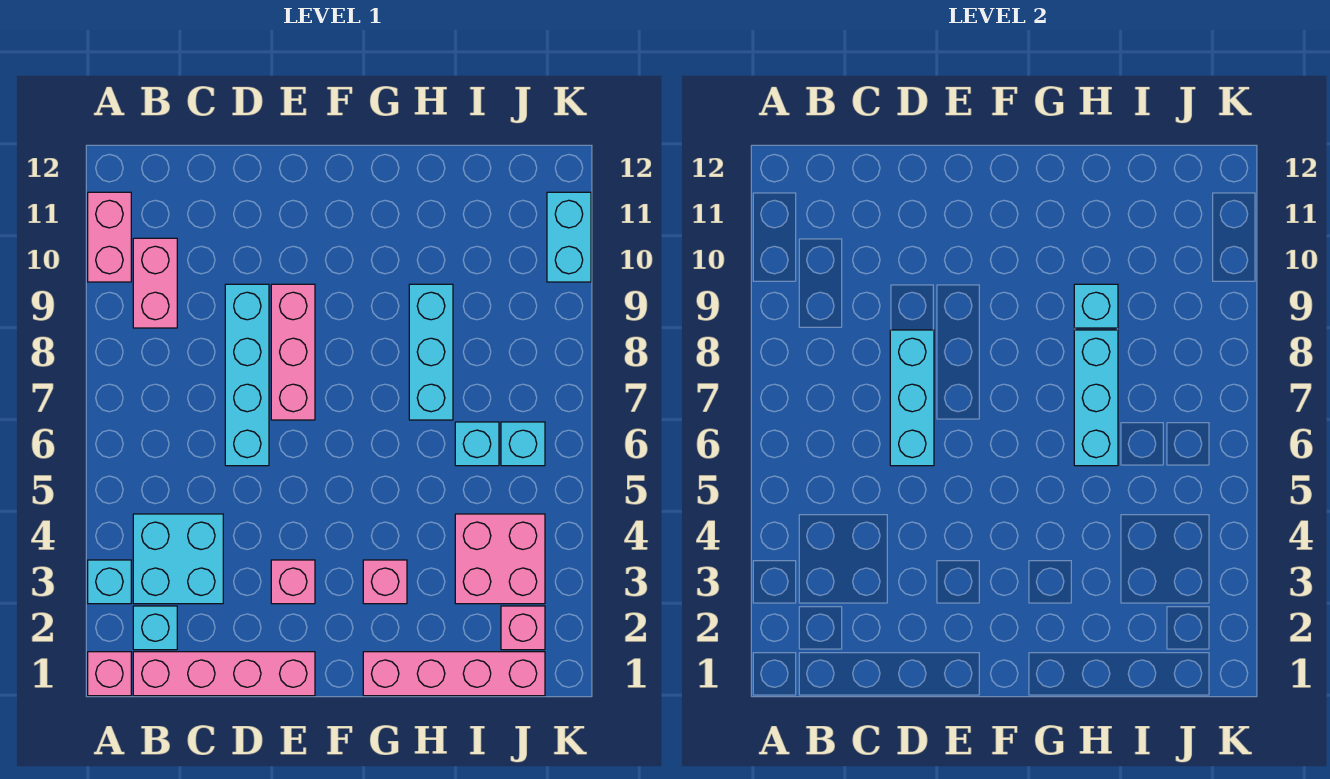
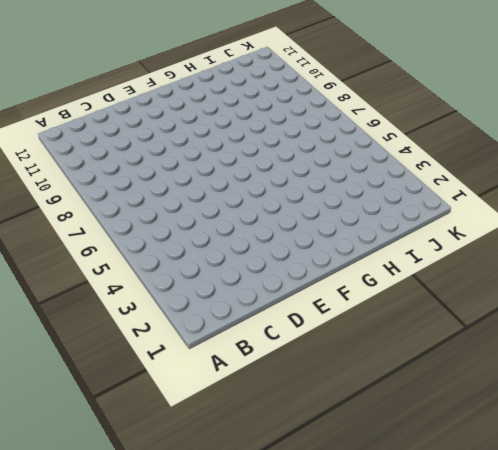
none -> pink 1x1 brick [88,652,131,696]
none -> cyan 1x1 brick [88,560,131,604]
none -> pink 1x2 brick [88,192,131,282]

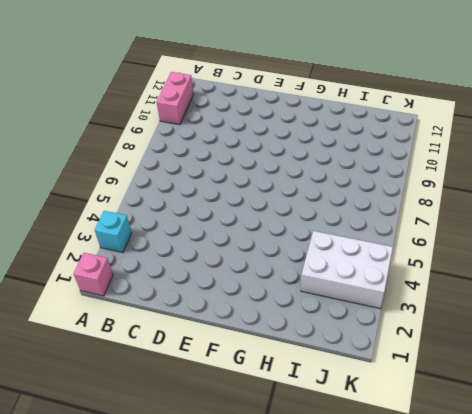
white 2x3 brick [301,231,393,309] -> pink 2x2 brick [455,514,545,604]
none -> pink 1x4 brick [133,652,315,696]
none -> cyan 1x1 brick [133,606,177,650]
none -> cyan 2x2 brick [133,514,223,604]

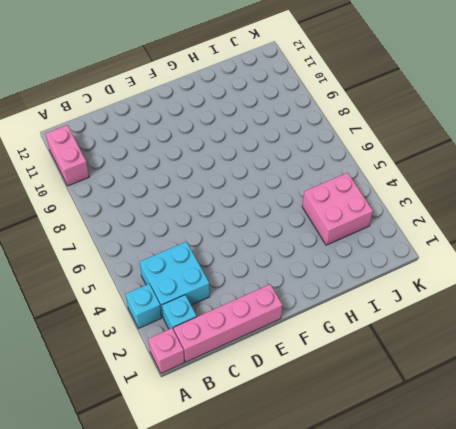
none -> pink 1x2 brick [133,238,177,328]
none -> cyan 1x4 brick [225,284,269,466]
none -> pink 1x1 brick [271,560,315,604]

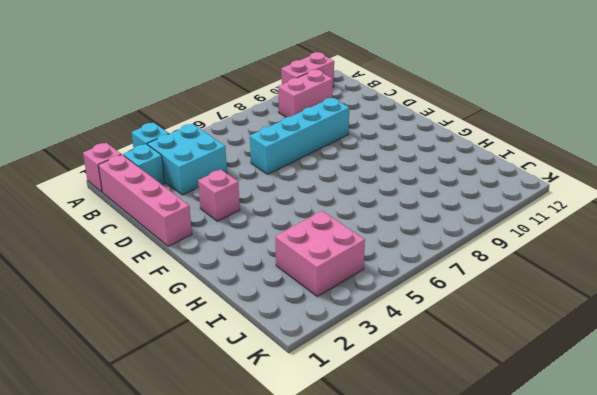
none -> pink 1x3 brick [271,284,315,420]
none -> pink 1x4 brick [363,652,545,696]
none -> pink 1x1 brick [363,560,407,604]

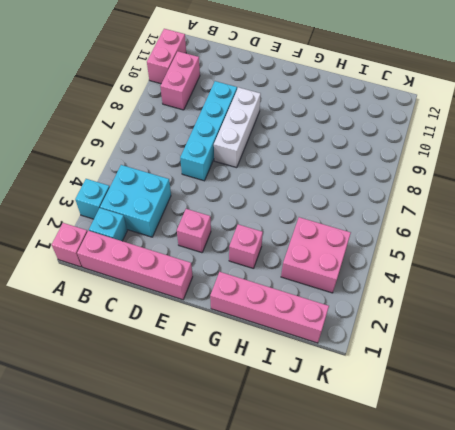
white 1x3 brick [214,87,261,168] -> pink 1x3 brick [271,284,315,420]
none -> cyan 1x3 brick [409,284,453,420]
none -> cyan 1x1 brick [455,422,499,466]
none -> pink 1x1 brick [501,606,545,650]

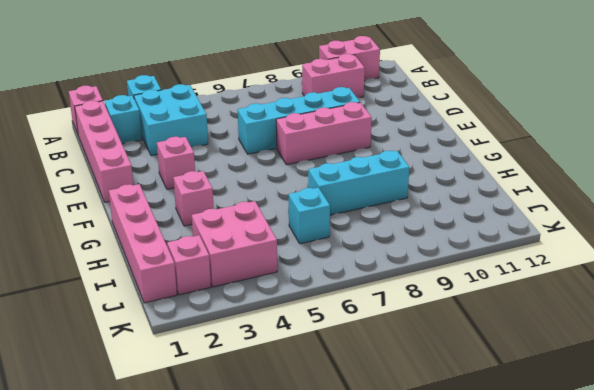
none -> cyan 1x1 brick [501,422,545,466]
none -> cyan 1x2 brick [547,192,591,282]
none -> cyan 1x3 brick [890,330,934,466]

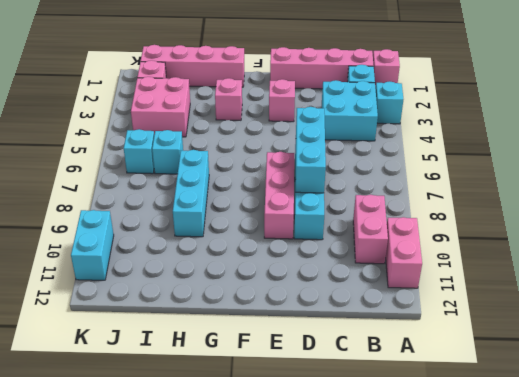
none -> cyan 1x3 brick [1074,330,1118,466]
none -> cyan 1x1 brick [1074,284,1118,328]

